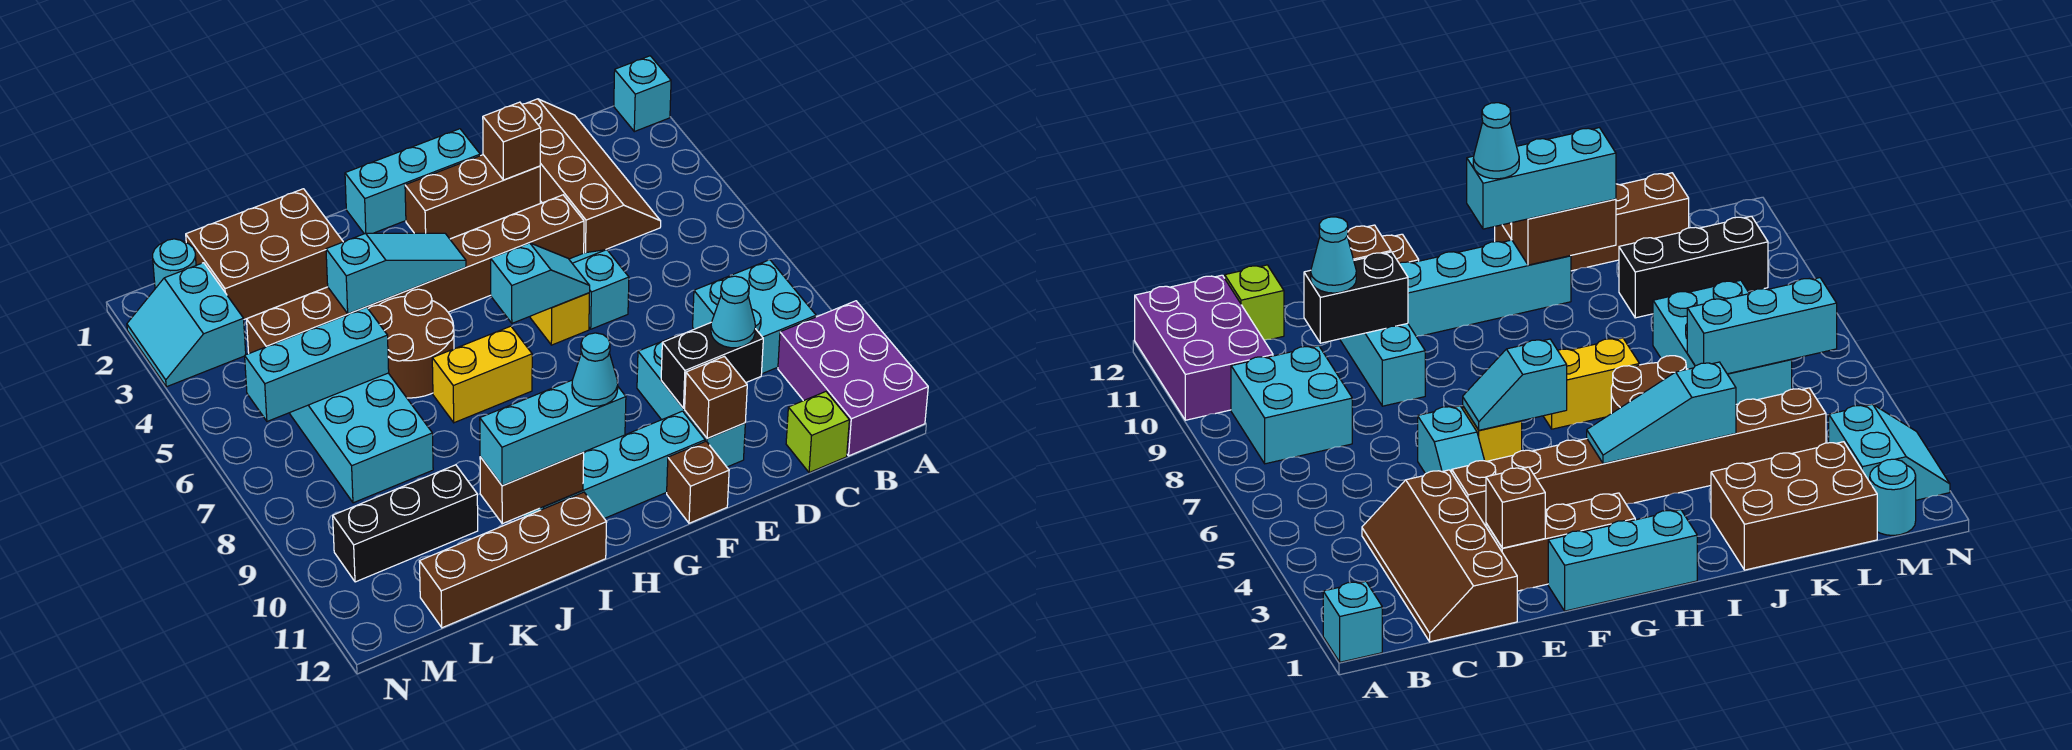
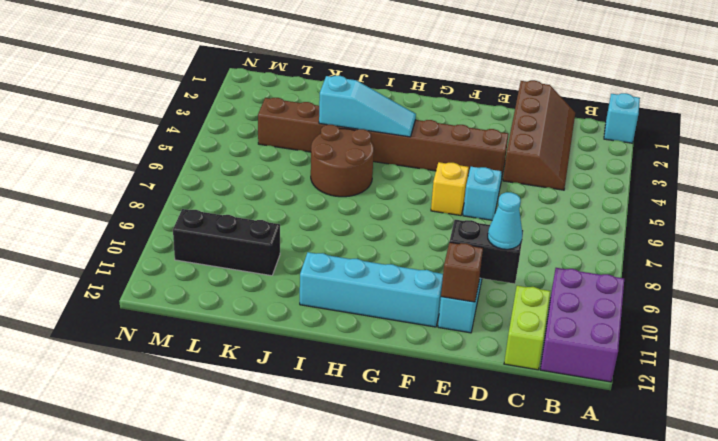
lime 1x2 brick [504,286,550,370] -> lime 1x1 brick [786,392,849,473]
none -> cyan 2x2 brick [693,260,816,374]
none -> brown 1x3 brick [405,155,540,239]
none -> cyan 1x3 brick [345,129,480,234]
none -> brown 1x1 brick [667,441,729,523]

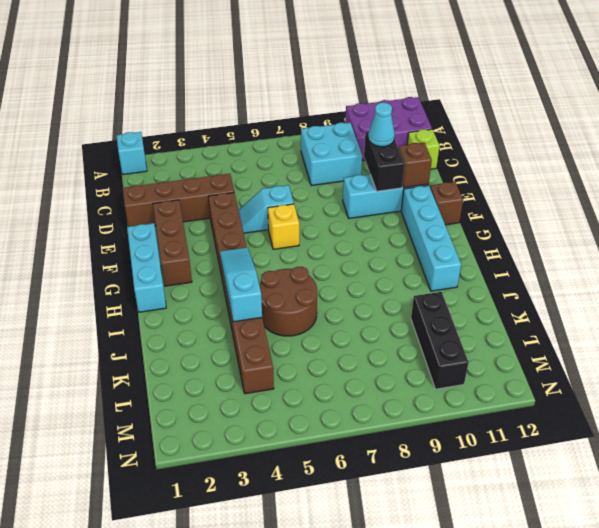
none -> yellow 1x2 brick [432,326,532,423]
none -> brown 1x4 brick [419,492,607,628]
none -> brown 2x3 brick [186,189,343,319]
none -> cyan 2x3 brick [290,373,433,503]

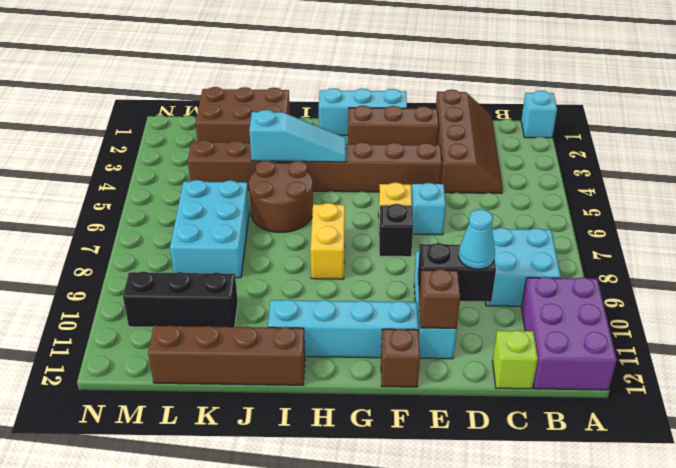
black 1x1 brick [379,204,413,257] -> none
yellow 1x2 brick [310,203,345,279] -> yellow 1x2 brick turned to [432,326,532,423]
none -> cyan 1x1 round brick [153,239,196,288]
none -> cyan 2x2 slope [127,263,246,387]
none -> brown 1x1 brick [483,102,541,180]
none -> cyan 1x2 slope [491,243,590,323]

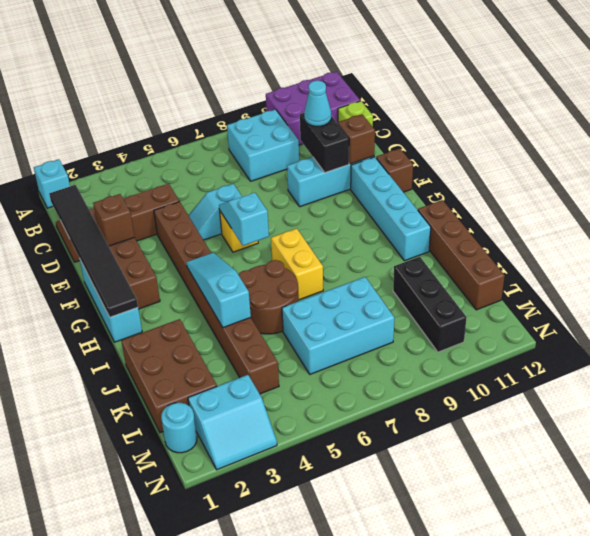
black 1x6 tile [49,185,138,317] -> none
none -> brown 1x2 brick [480,453,584,524]
none -> cyan 1x3 brick [245,307,389,421]
none -> cyan 1x3 brick [480,380,626,486]
none -> cyan 1x1 cone [572,333,618,406]

